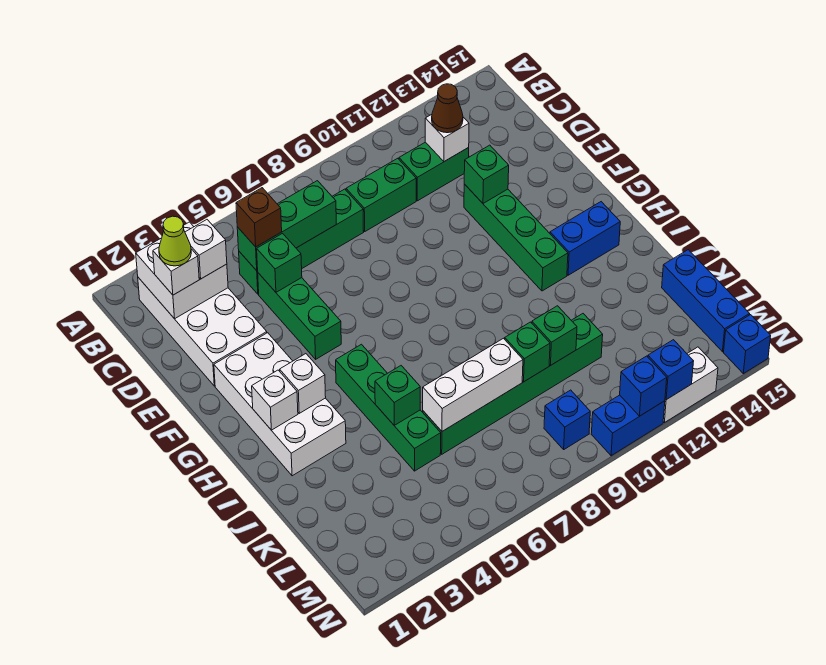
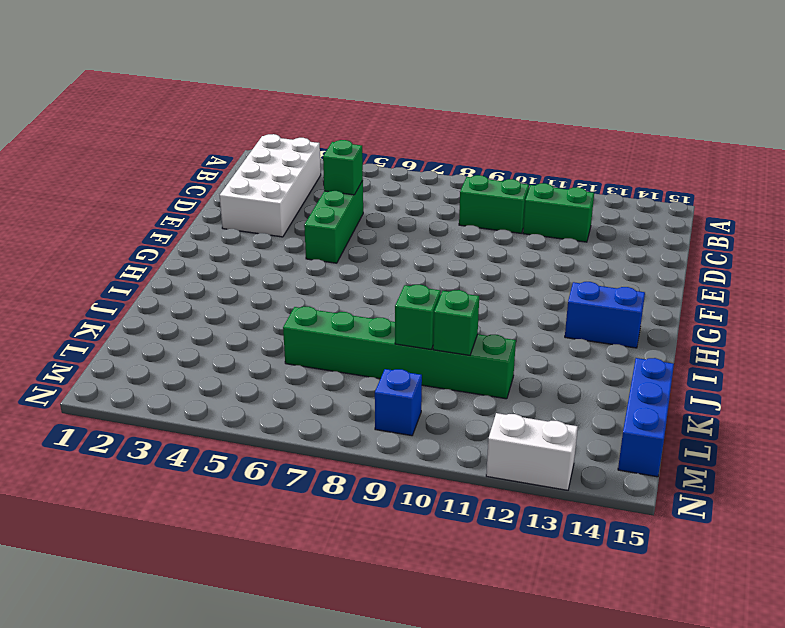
none -> green 1x4 brick [239,189,364,294]
none -> green 1x4 brick [464,184,568,291]
none -> white 2x4 brick [214,333,346,476]
none -> green 1x4 brick [336,344,441,471]

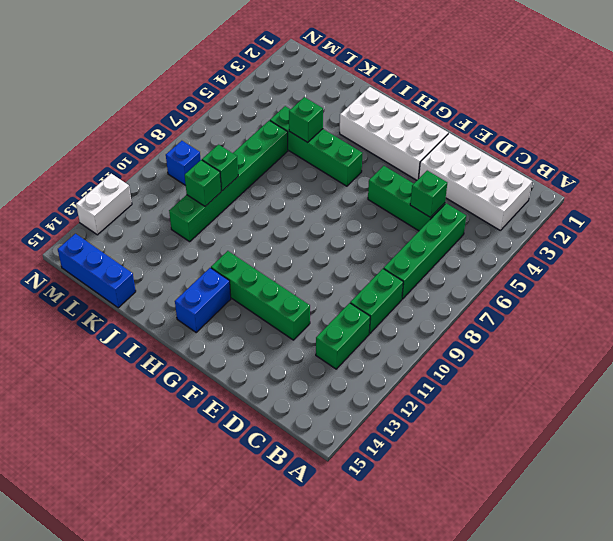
none -> blue 1x2 brick [591,395,665,456]
none -> blue 1x1 brick [724,315,771,374]
none -> white 2x2 brick [136,222,228,319]
none -> green 1x3 brick [237,181,336,271]

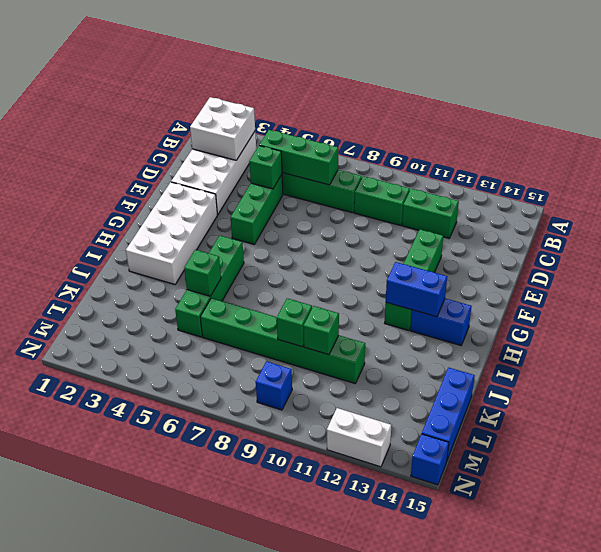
blue 1x2 brick [386,262,447,317] -> blue 1x2 brick moved to [591,395,665,456]
none -> white 1x1 brick [425,114,469,161]
none -> green 1x1 brick [464,145,509,203]
none -> white 1x1 brick [252,370,298,430]
none -> white 1x1 brick [280,354,326,413]

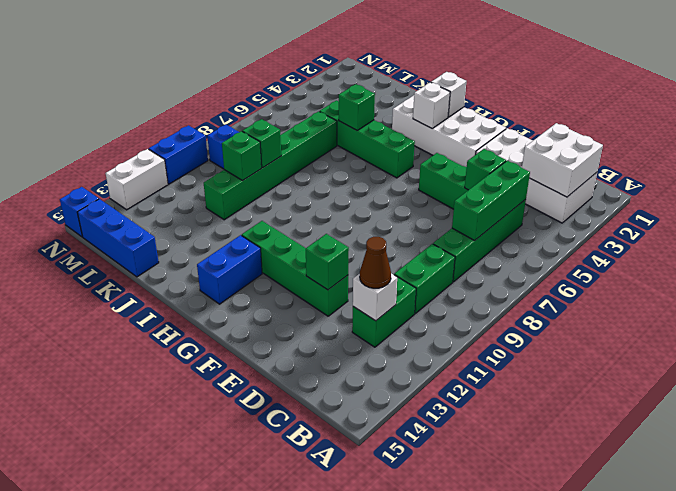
none -> white 1x3 brick [423,338,523,431]
none -> blue 1x1 brick [620,356,667,416]
none -> blue 1x1 brick [648,340,694,400]
none -> white 1x1 brick [153,247,199,295]

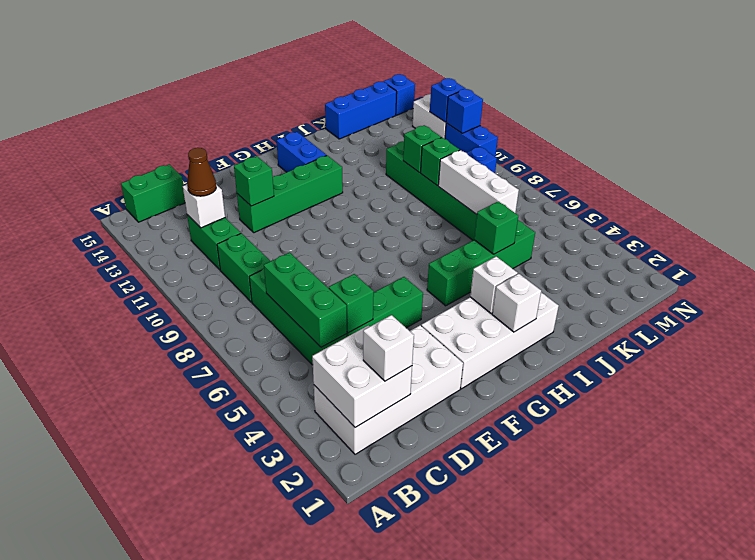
green 1x2 brick [121,164,185,222] -> none
none -> white 1x1 brick [185,220,227,279]
none -> brown 1x1 brick [236,188,282,247]
none -> lime 1x1 cone [159,216,191,266]

